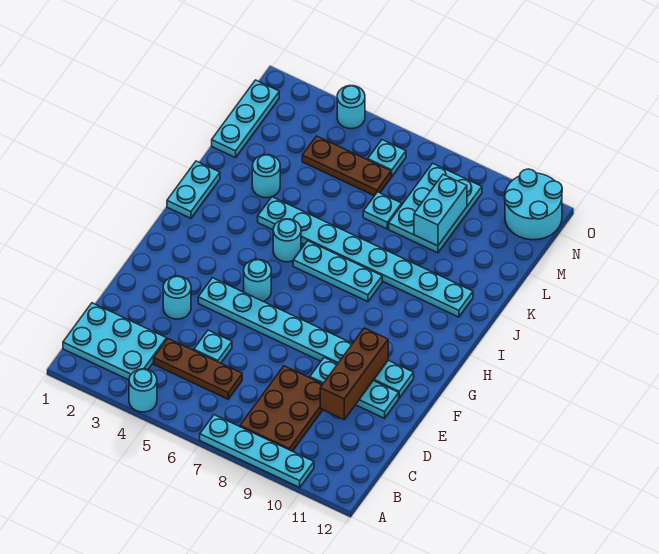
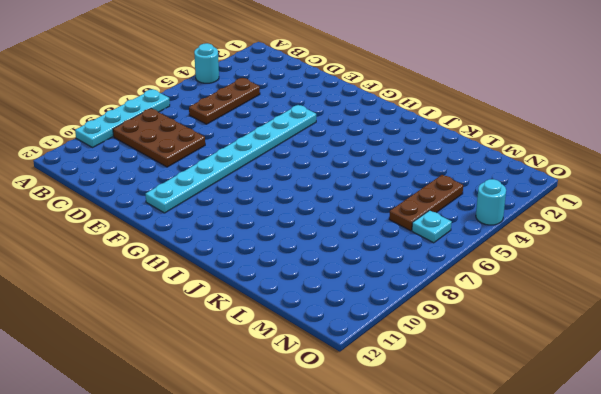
none -> cyan 2x3 plate [63,303,167,380]
none -> cyan 1x1 plate [194,330,232,363]
none -> cyan 1x1 round brick [163,276,191,319]

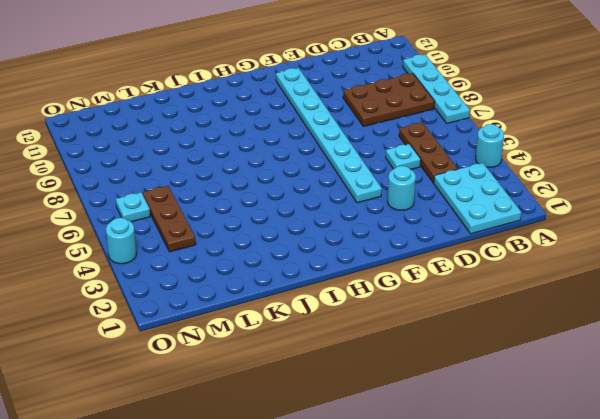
none -> cyan 1x3 plate [310,358,399,418]
none -> cyan 1x1 round brick [244,259,271,302]
none -> cyan 1x2 plate [167,161,220,218]

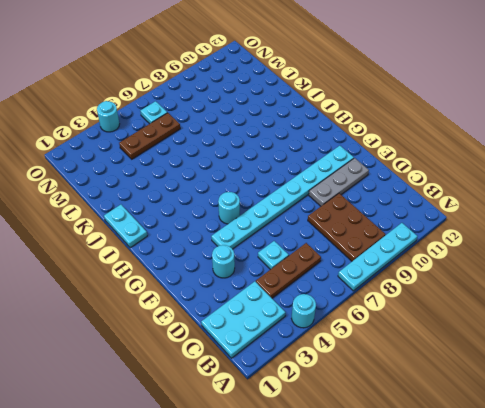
grey 1x3 plate [309,158,369,206] -> cyan 1x3 plate [310,358,399,418]
none -> cyan 1x1 round brick [273,219,301,262]
none -> cyan 1x3 plate [293,241,382,302]
none -> cyan 1x8 plate [258,197,473,317]

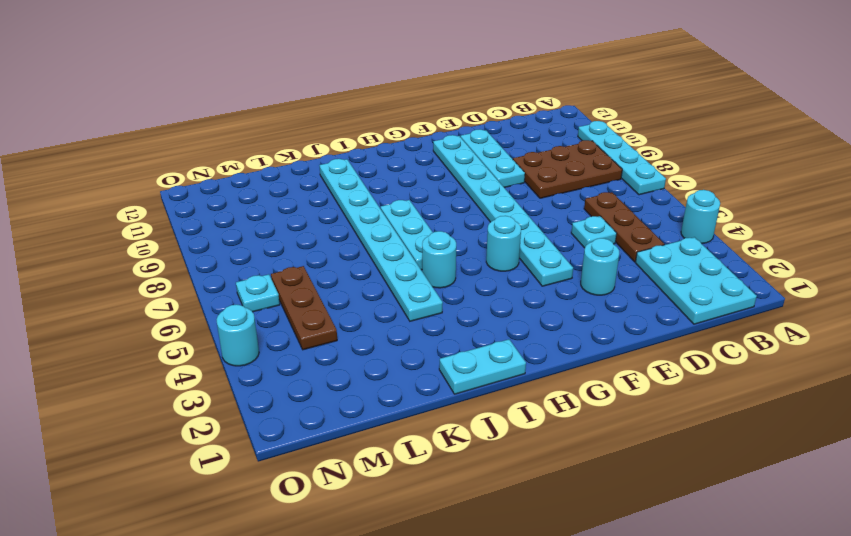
none -> cyan 1x1 round brick [252,155,280,198]
none -> cyan 1x3 plate [212,80,279,158]
none -> cyan 1x1 plate [363,192,402,229]

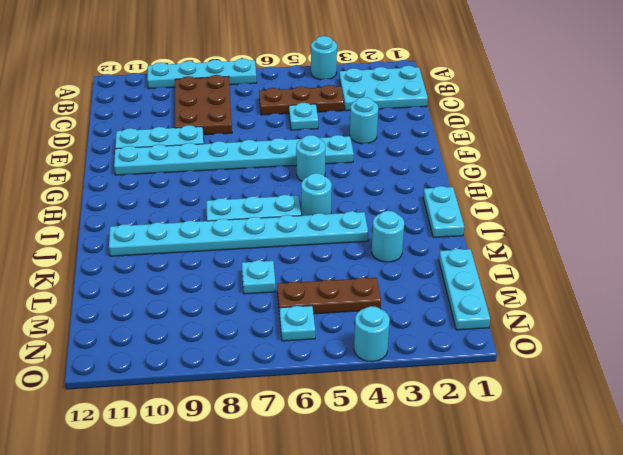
none -> cyan 2x3 plate [389,163,482,253]
none -> cyan 2x2 round brick [505,169,562,240]
none -> brown 1x3 brick [320,328,388,419]

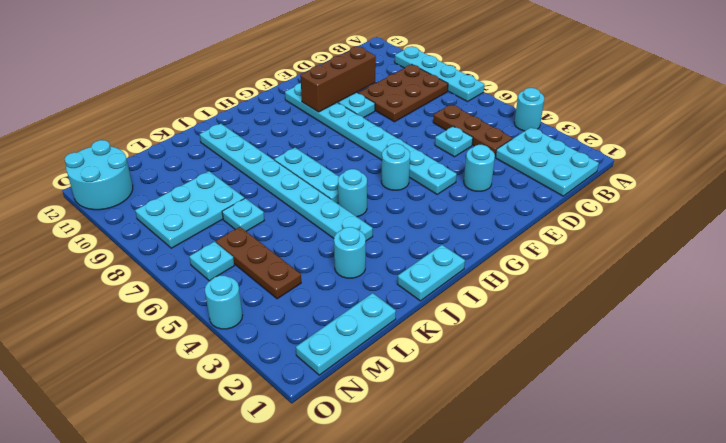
none -> cyan 1x2 brick [414,175,467,246]

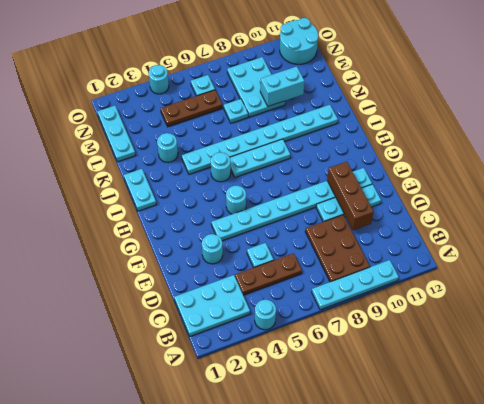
cyan 1x2 brick [260,66,304,106] -> cyan 1x2 brick turned to [414,175,467,246]

